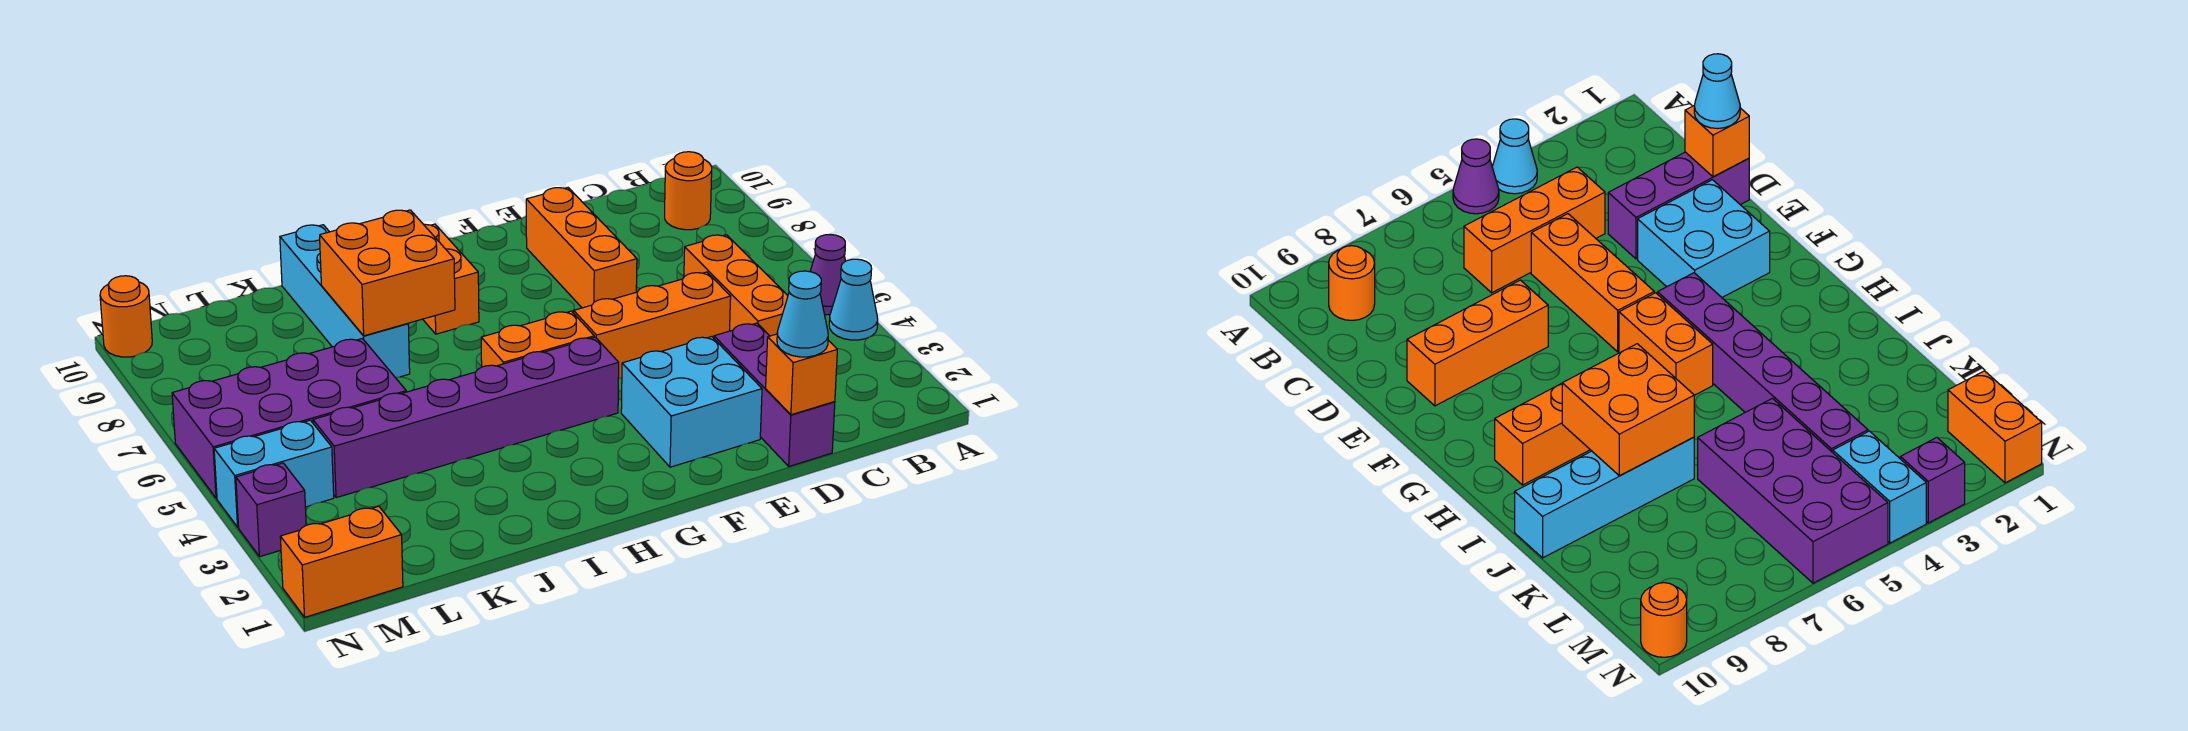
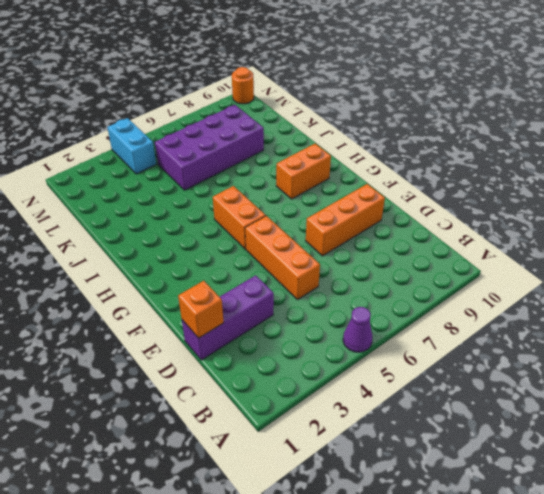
purple 2x4 brick [155,105,264,190] -> purple 2x4 brick turned to [172,338,406,498]
none -> cyan 1x1 cone [829,259,878,340]
none -> orange 1x1 round brick [665,152,712,230]
none -> orange 1x3 brick [684,235,788,336]

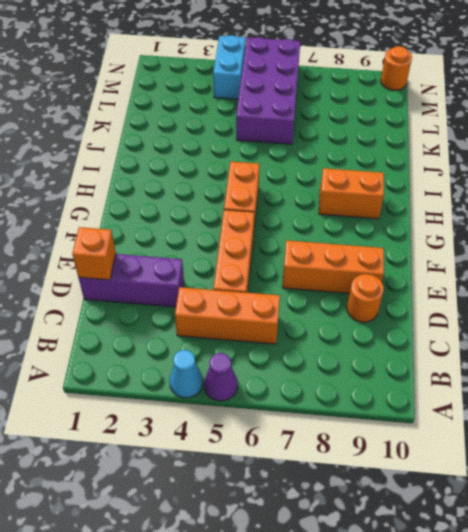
orange 1x1 round brick [347,274,384,322] -> orange 1x1 round brick moved to [665,152,712,230]
none -> cyan 2x2 brick [621,337,762,467]
none -> purple 1x6 brick [313,337,619,498]
none -> cyan 1x4 brick [280,225,410,377]

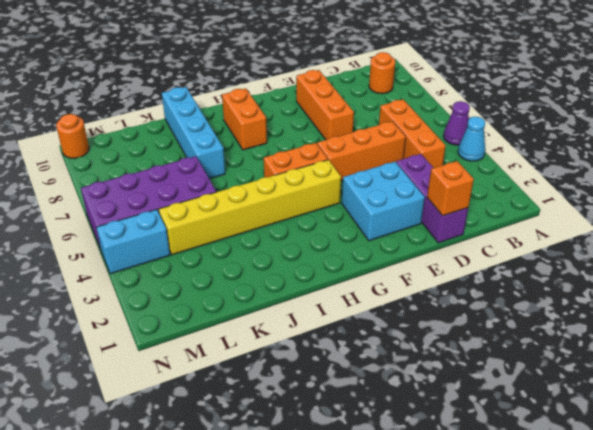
yellow 1x6 brick [159,160,341,255] -> purple 1x6 brick [313,337,619,498]
none -> orange 1x2 brick [280,506,403,617]
none -> purple 1x1 brick [236,463,306,557]
none -> orange 2x2 brick [320,210,455,336]

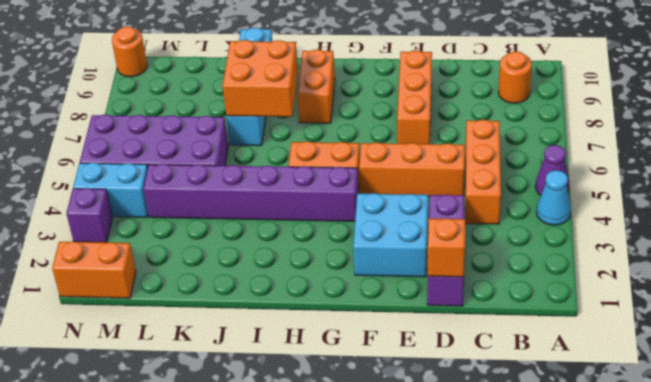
none -> cyan 1x1 cone [777,271,828,357]

